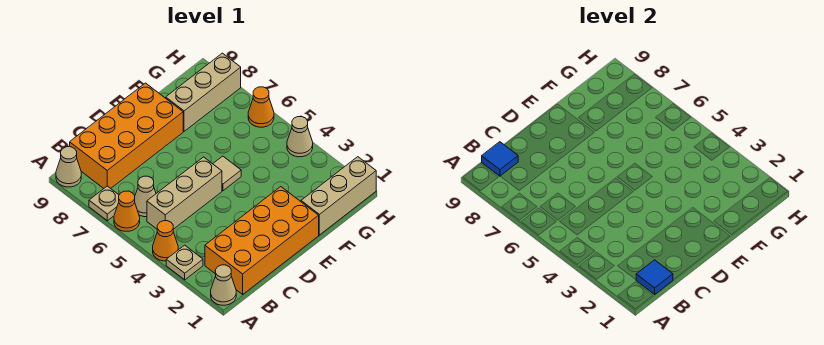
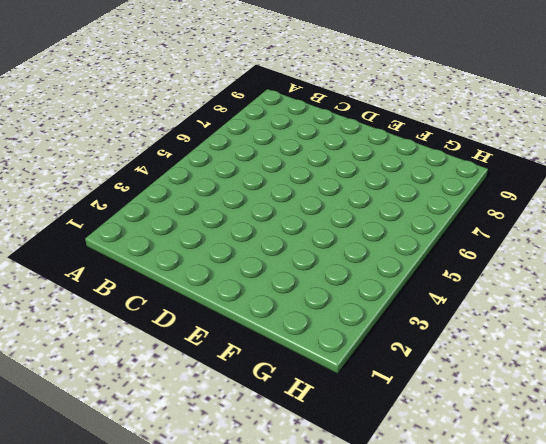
none -> tan 1x1 cone [211,265,236,305]
none -> tan 1x1 plate [166,245,203,280]
none -> orange 1x1 cone [153,221,178,261]

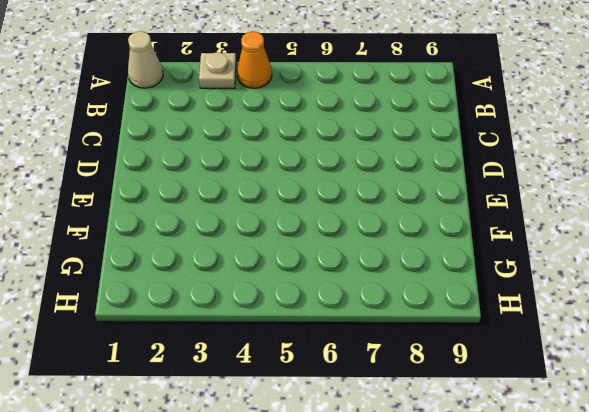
none -> orange 1x1 cone [114,191,140,231]
none -> tan 1x1 plate [89,186,119,221]
none -> tan 1x1 cone [56,147,81,187]

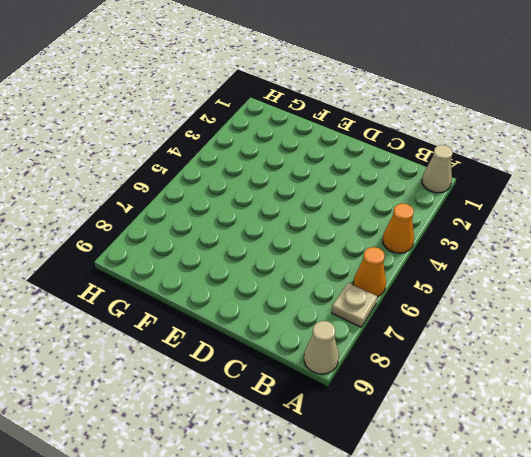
none -> tan 1x1 plate [166,245,203,280]
none -> orange 2x4 brick [205,187,319,294]
none -> tan 1x3 brick [147,157,222,229]

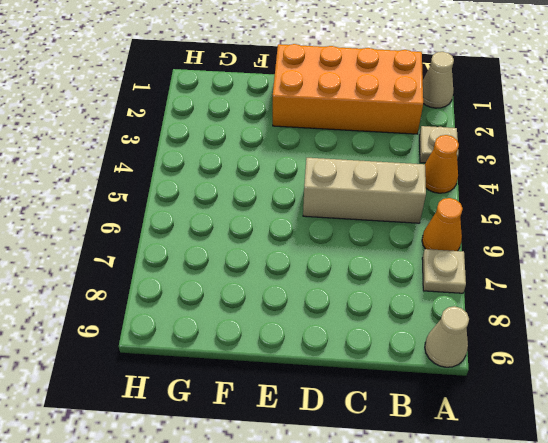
none -> tan 1x1 cone [135,176,156,217]
none -> orange 2x4 brick [70,83,183,188]
none -> tan 1x1 tile [213,156,241,191]

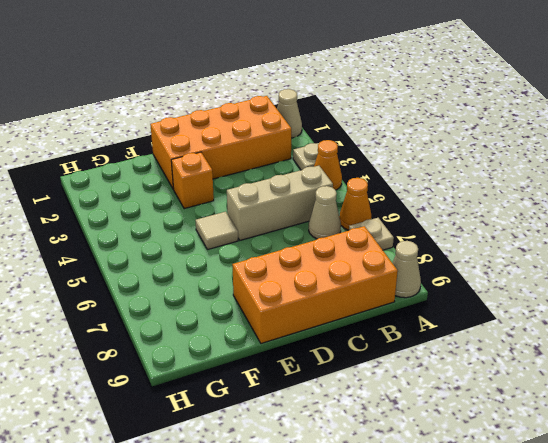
orange 1x1 brick [171,152,214,209] -> none
none -> tan 1x3 brick [301,157,376,235]
none -> tan 1x3 brick [166,53,241,131]
none -> tan 1x1 cone [287,117,313,157]

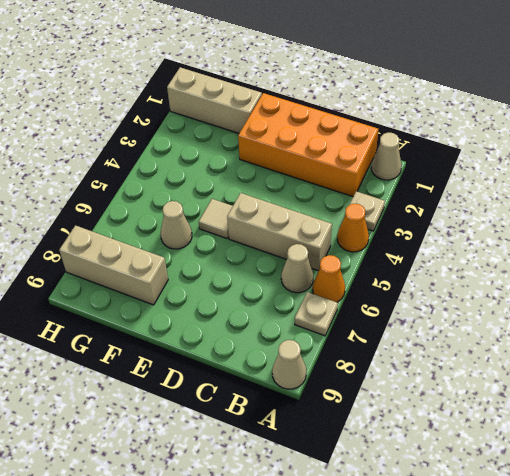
tan 1x1 cone [161,201,192,249] -> tan 1x1 cone moved to [287,117,313,157]
none -> orange 2x4 brick [70,83,183,188]
none -> orange 1x1 cone [248,87,274,127]
none -> blue 1x1 tile [636,260,673,294]

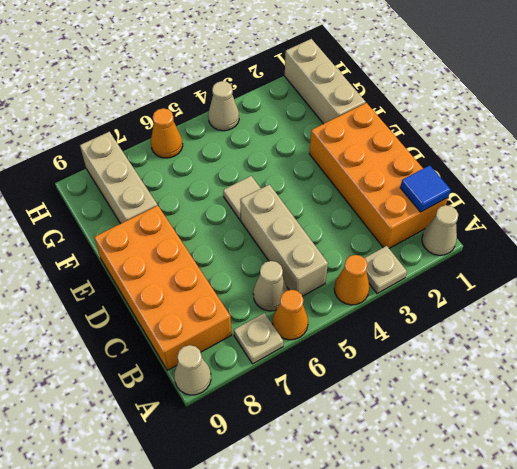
none -> blue 1x1 tile [482,142,518,176]

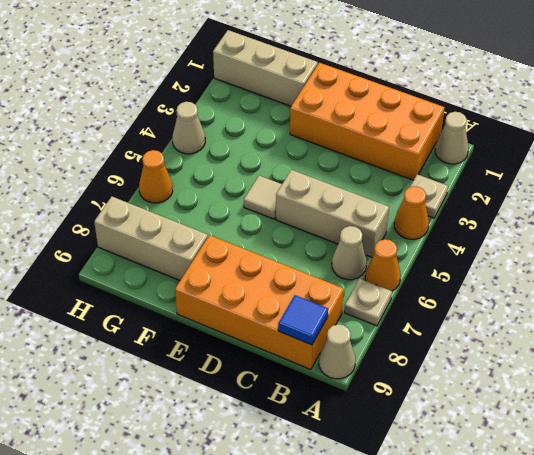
none -> blue 1x1 tile [636,260,673,294]

